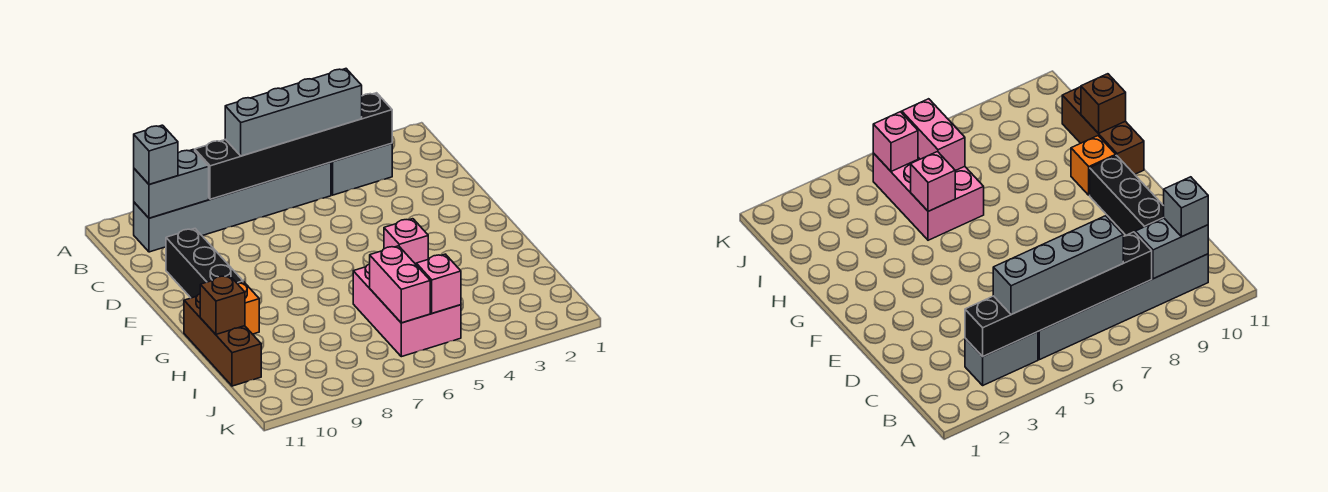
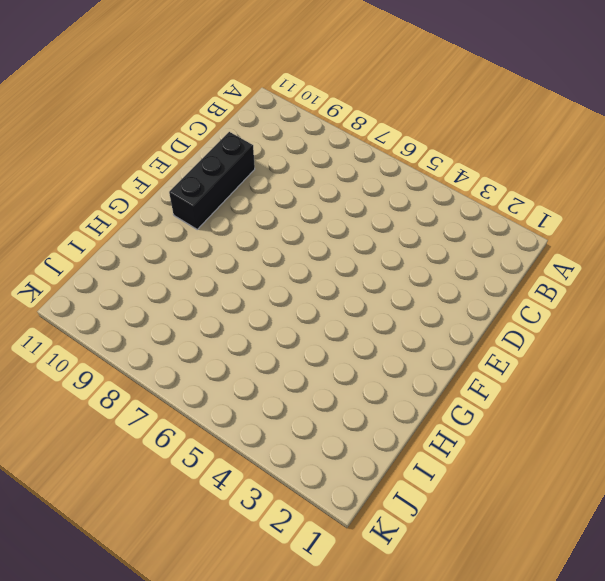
none -> grey 1x2 brick [331,143,392,195]
none -> grey 1x6 brick [134,162,331,252]
none -> orange 1x1 brick [237,282,259,334]

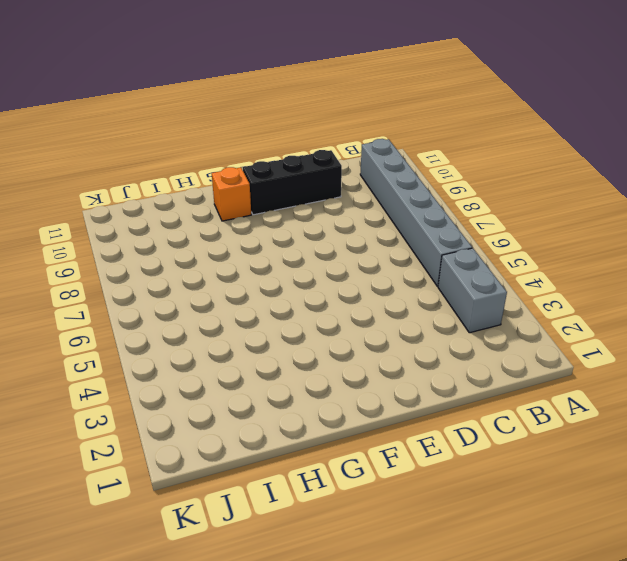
none -> brown 1x3 brick [184,294,261,386]
none -> pink 2x3 brick [353,264,461,357]
none -> black 1x6 brick [195,93,392,199]

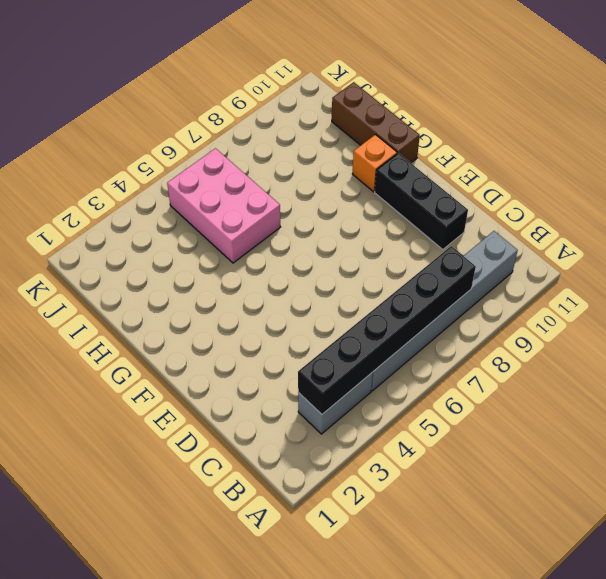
none -> grey 1x2 brick [134,150,209,218]
none -> pink 1x1 brick [384,219,428,264]
none -> brown 1x1 brick [200,275,245,334]

